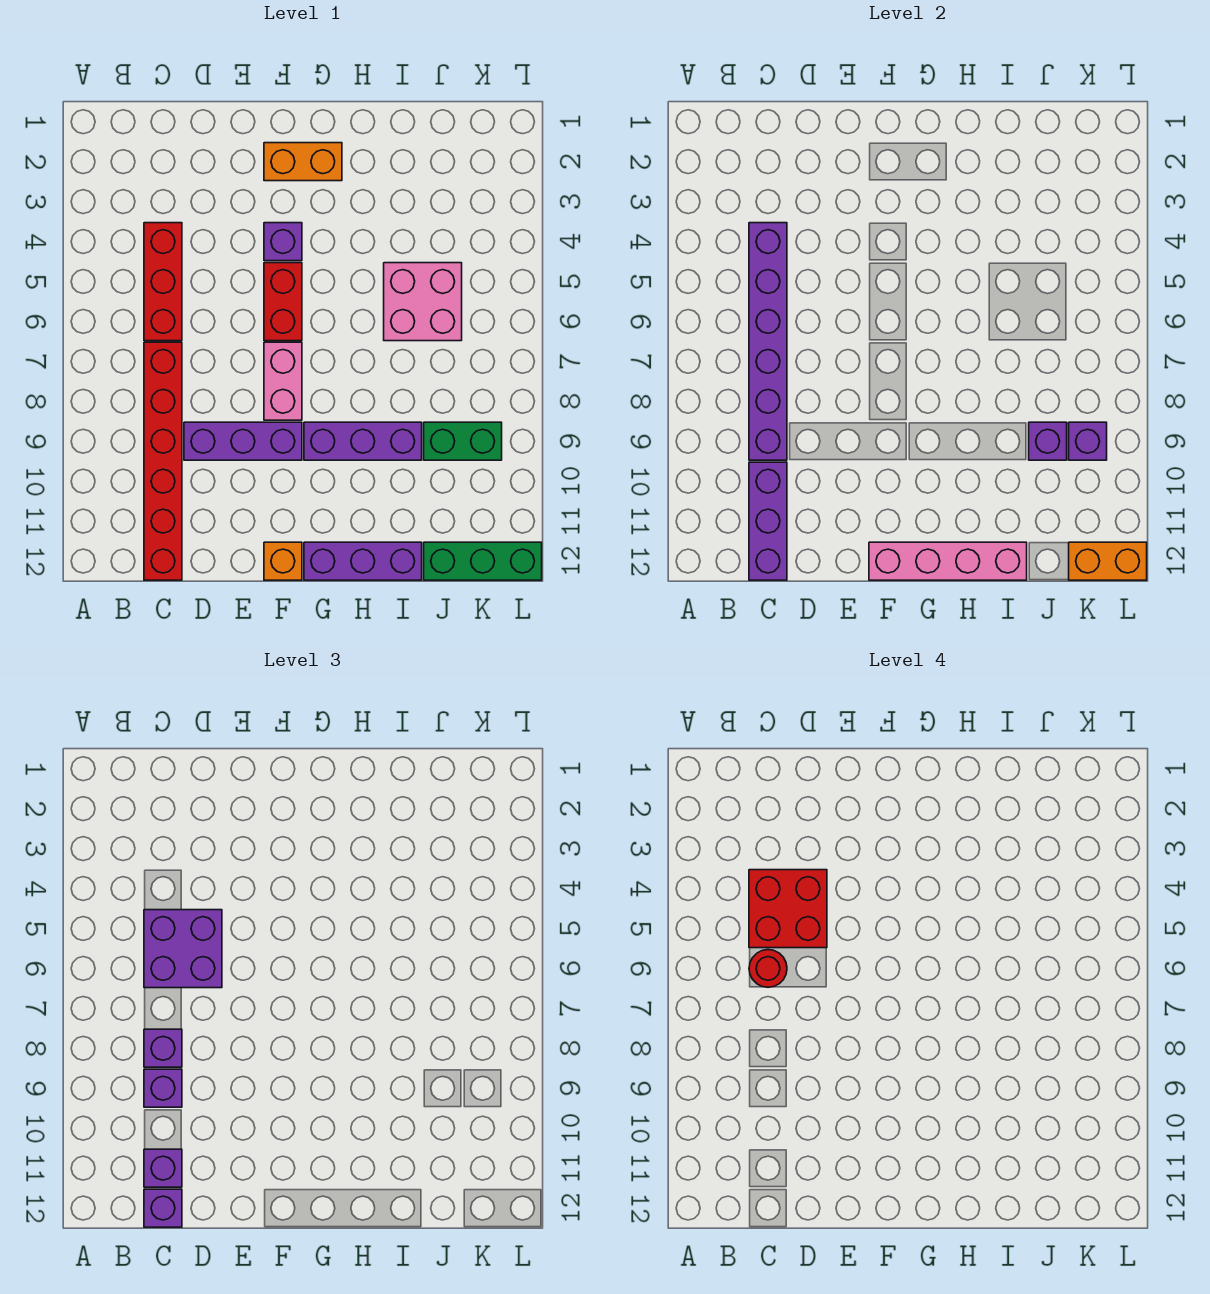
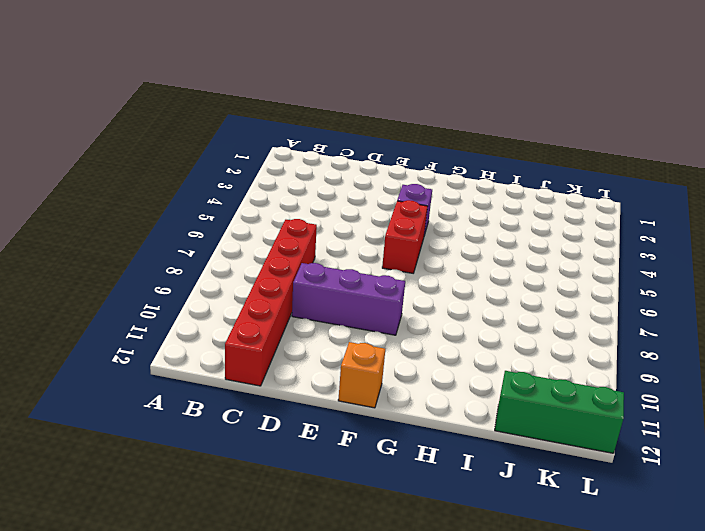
none -> red 1x3 brick [144,223,182,341]
none -> orange 1x2 brick [264,143,342,181]
none -> pink 1x2 brick [264,342,302,420]

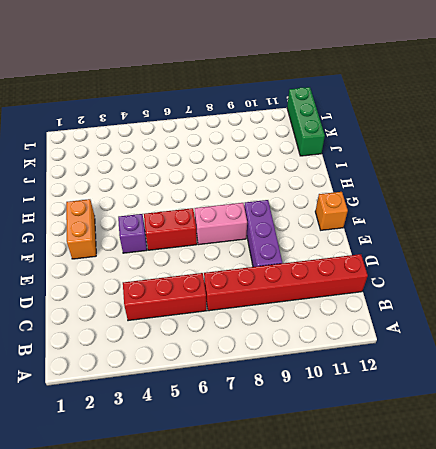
none -> purple 1x3 brick [304,422,422,460]
none -> purple 1x3 brick [304,542,422,580]
none -> pink 2x2 brick [384,263,462,341]

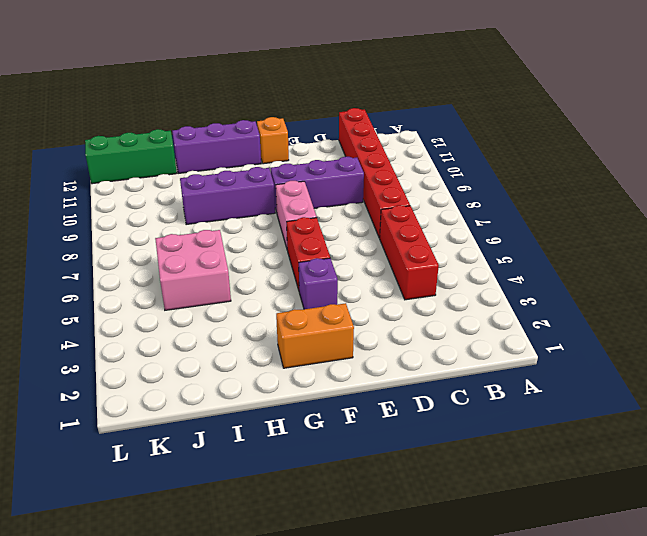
none -> green 1x2 brick [424,422,502,460]
none -> purple 1x6 brick [749,223,787,460]
none -> purple 1x3 brick [749,462,787,580]

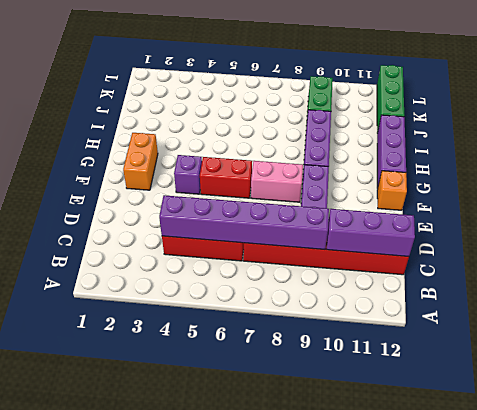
none -> pink 2x2 brick [384,263,462,341]
none -> pink 1x4 brick [869,542,1027,580]
none -> purple 1x1 brick [1029,422,1067,460]

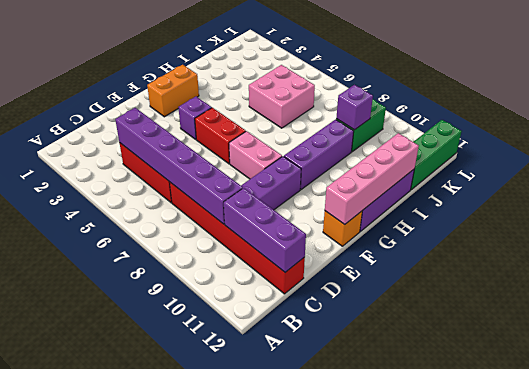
none -> purple 1x1 brick [1069,422,1107,460]
none -> orange 1x2 brick [1069,542,1147,580]
none -> purple 2x2 brick [144,910,222,988]

